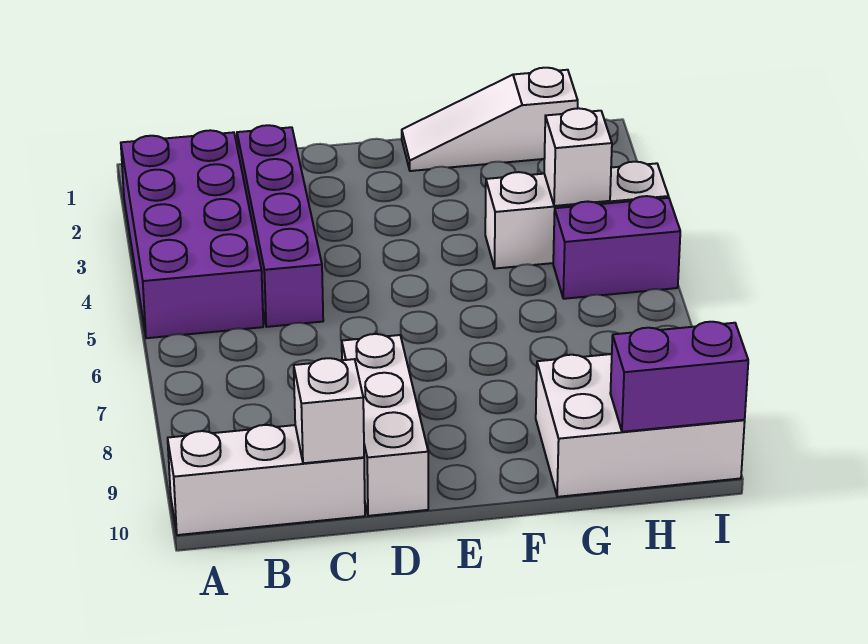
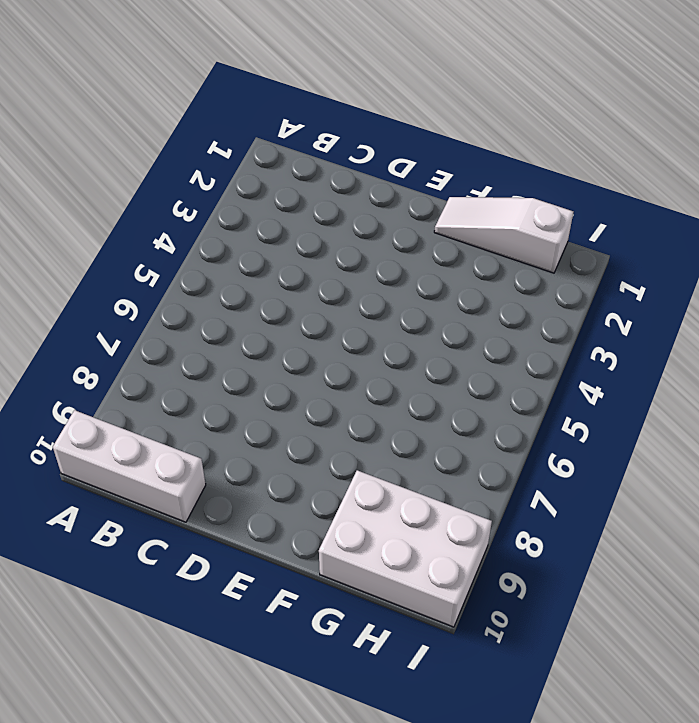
none -> purple 2x4 brick [121,130,263,338]
none -> purple 1x4 brick [237,125,323,327]

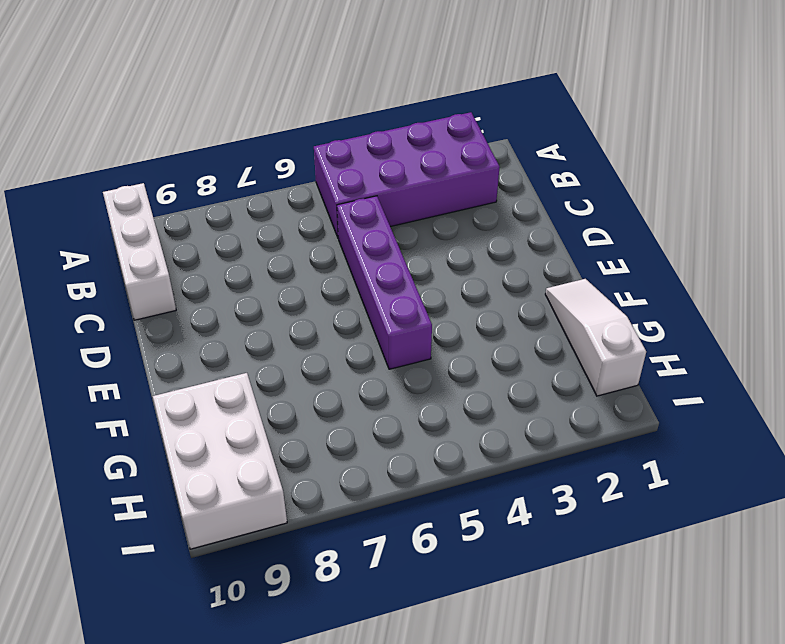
purple 1x4 brick [337,196,432,369] -> purple 1x4 brick turned to [237,125,323,327]
none -> white 1x3 brick [342,334,428,516]
none -> white 1x3 brick [485,162,669,268]

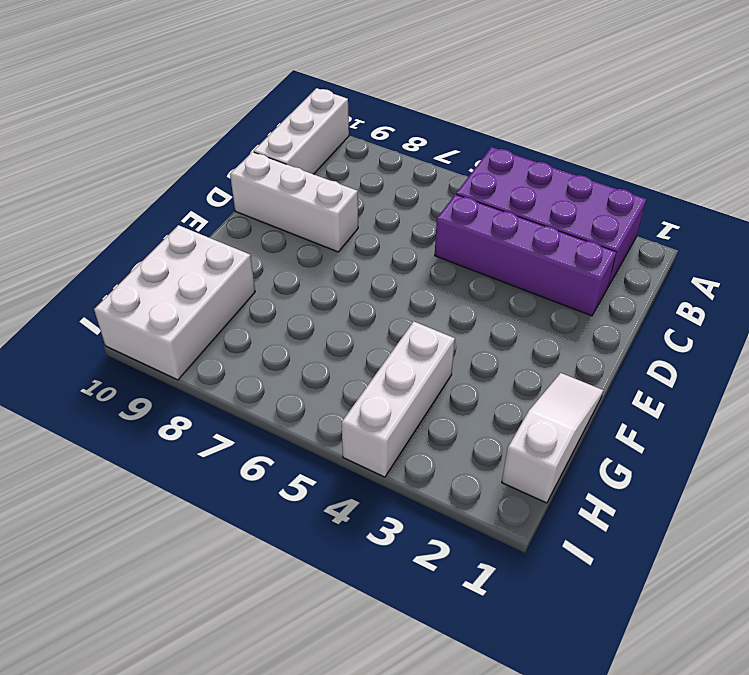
none -> purple 1x2 brick [553,196,680,299]
none -> white 1x1 brick [294,358,364,463]

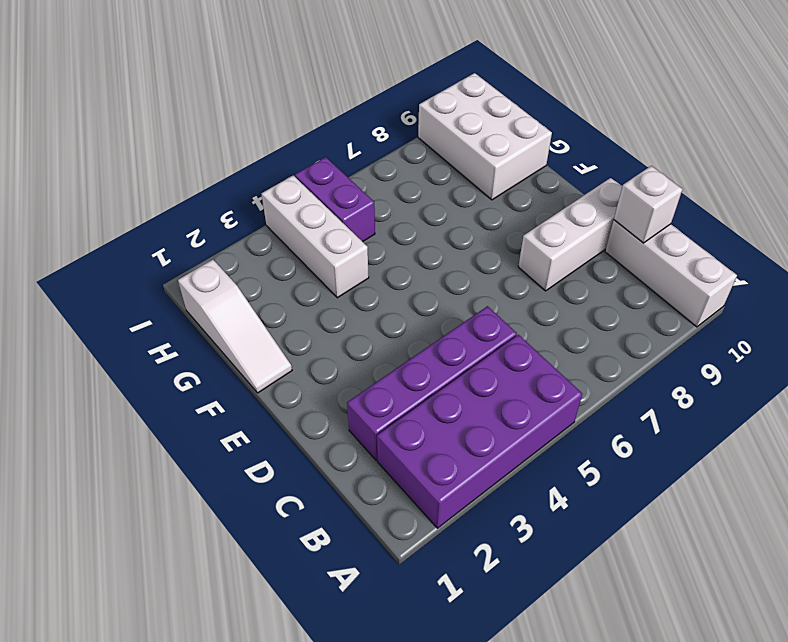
none -> white 1x1 brick [544,108,612,206]
none -> purple 1x2 brick [610,322,748,432]

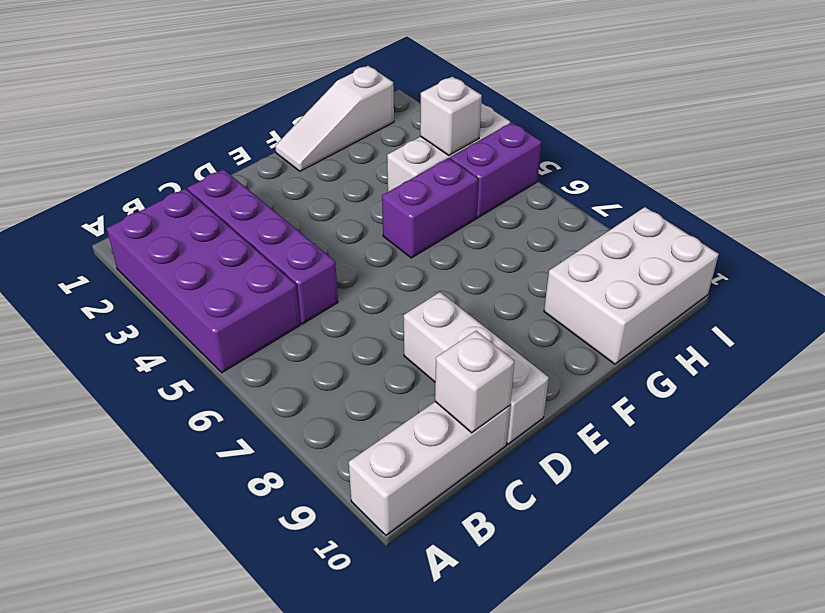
purple 1x2 brick [382,158,478,258] -> purple 1x2 brick moved to [610,322,748,432]

